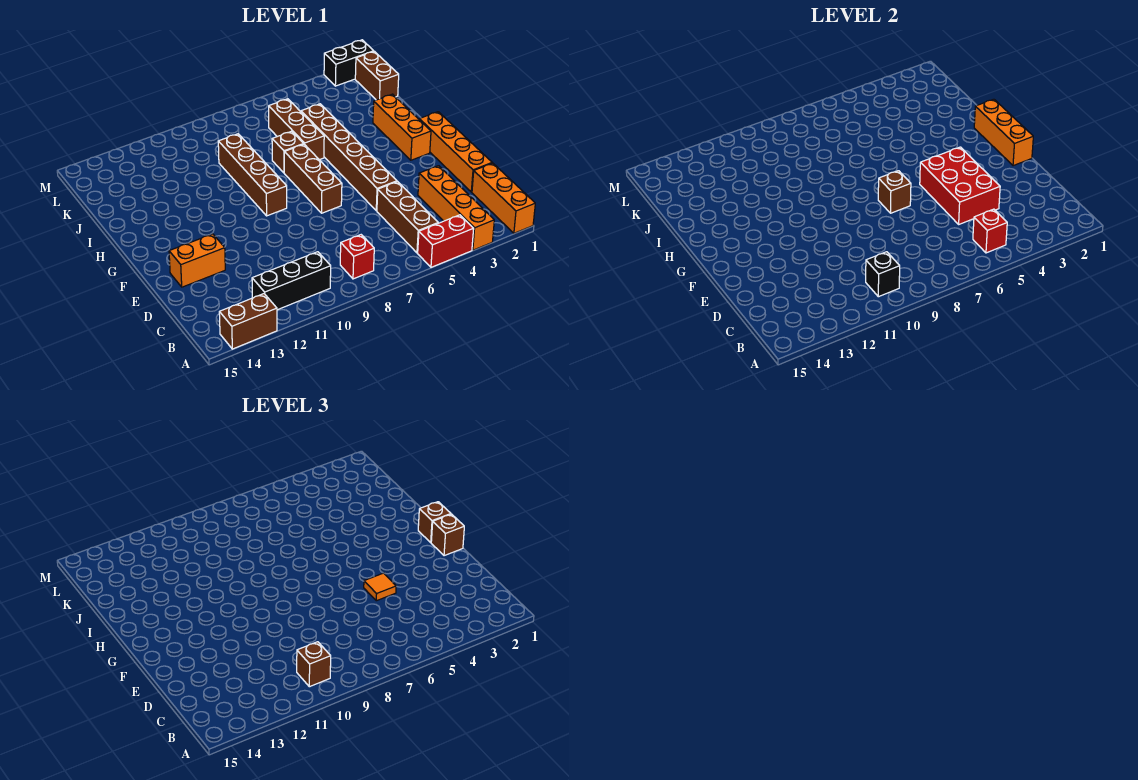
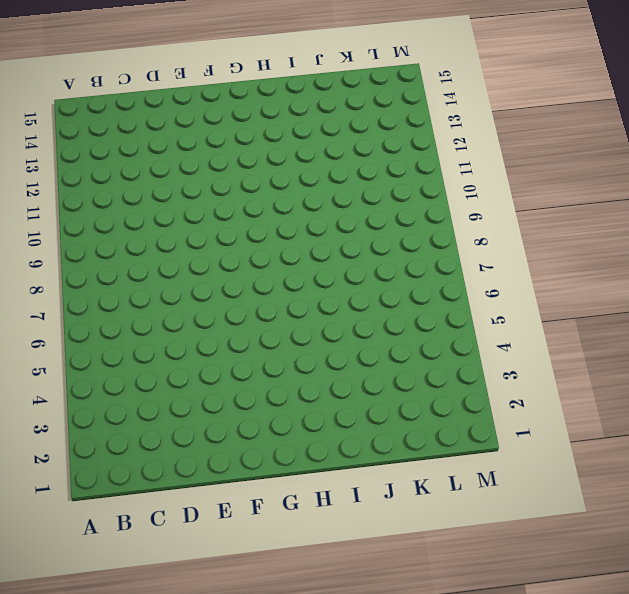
none -> orange 1x3 brick [472,163,535,233]
none -> orange 1x4 brick [418,166,494,250]
none -> red 1x2 brick [418,215,474,267]

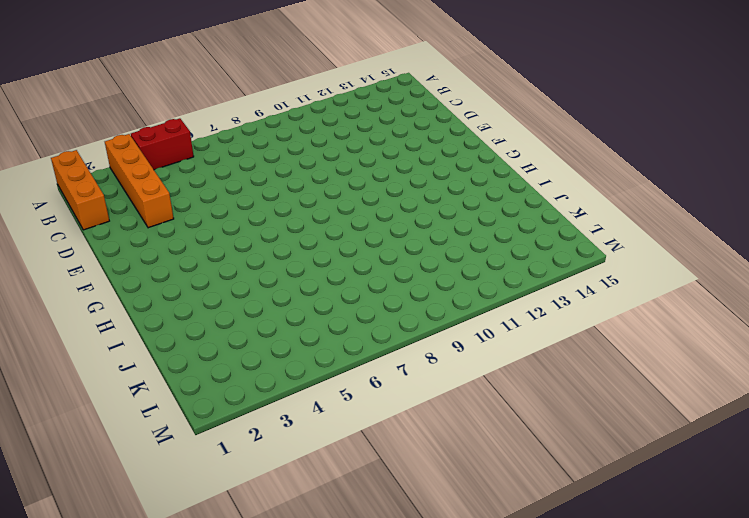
none -> brown 1x2 brick [219,294,277,349]
none -> brown 1x3 brick [377,182,438,253]
none -> red 1x1 brick [340,235,374,279]

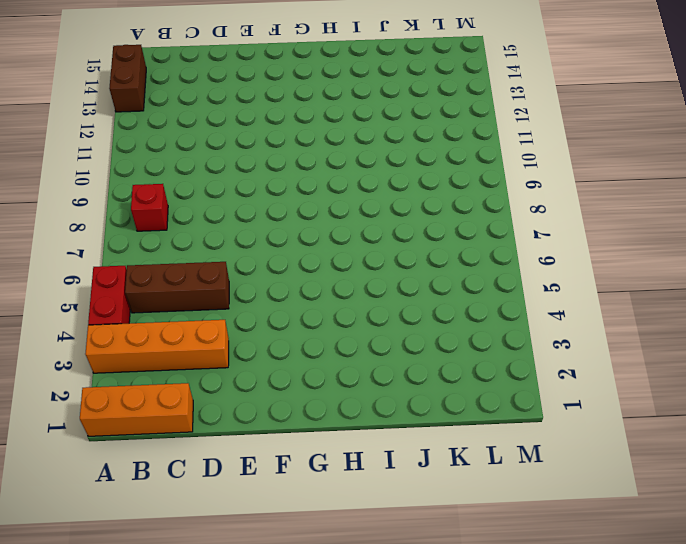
none -> black 1x3 brick [252,252,331,310]
none -> orange 1x4 brick [419,112,492,192]
none -> brown 1x6 brick [301,104,397,211]

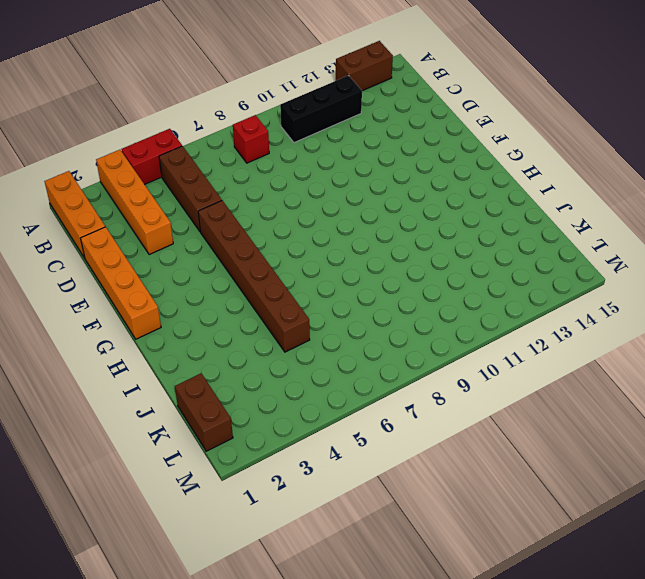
none -> orange 1x2 brick [169,234,225,287]
none -> brown 1x3 brick [284,144,342,213]
none -> orange 1x3 brick [373,94,431,160]

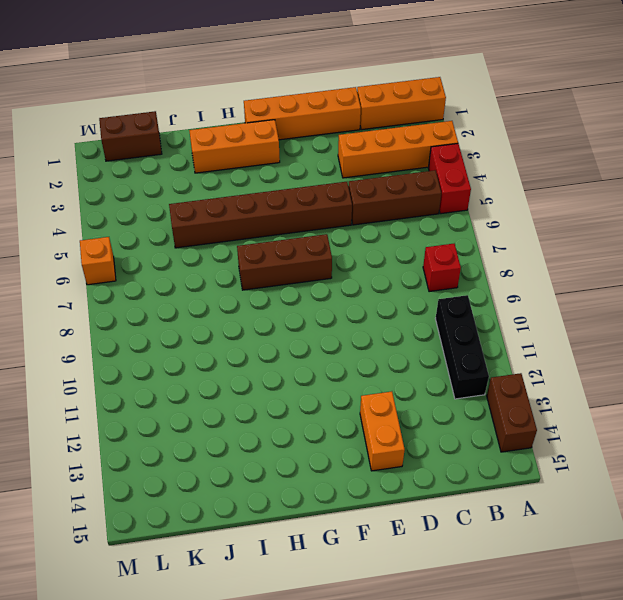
orange 1x1 brick [80,237,116,285] -> none
none -> brown 1x4 brick [218,134,287,216]
none -> brown 1x3 brick [269,99,324,160]
none -> brown 1x1 brick [272,131,303,173]

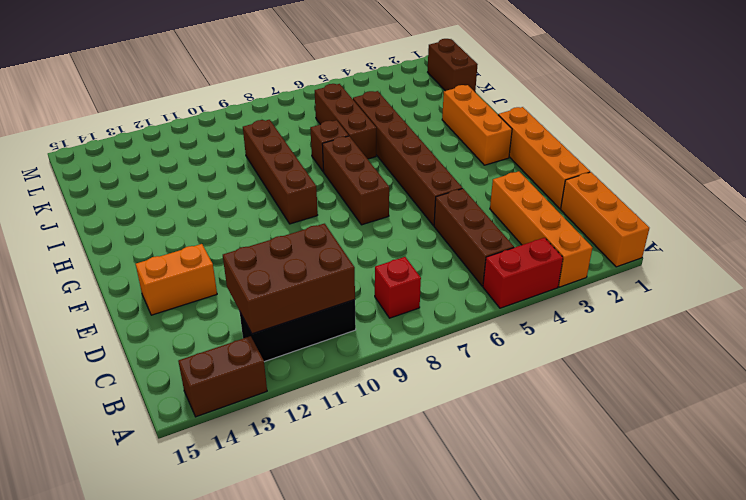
brown 2x3 brick [223,224,355,334] -> black 1x1 brick [866,252,900,297]
none -> black 1x2 brick [324,40,374,86]
none -> red 1x1 brick [973,209,1007,253]
none -> red 2x3 brick [920,147,1000,224]

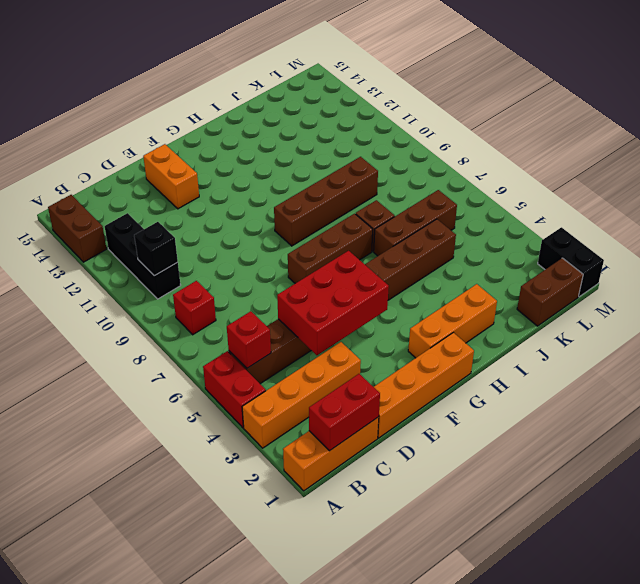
red 1x2 brick [309,374,380,451] -> none
none -> orange 1x3 brick [974,99,1033,166]
none -> brown 1x1 brick [878,171,911,213]
none -> brown 1x1 brick [297,642,331,687]

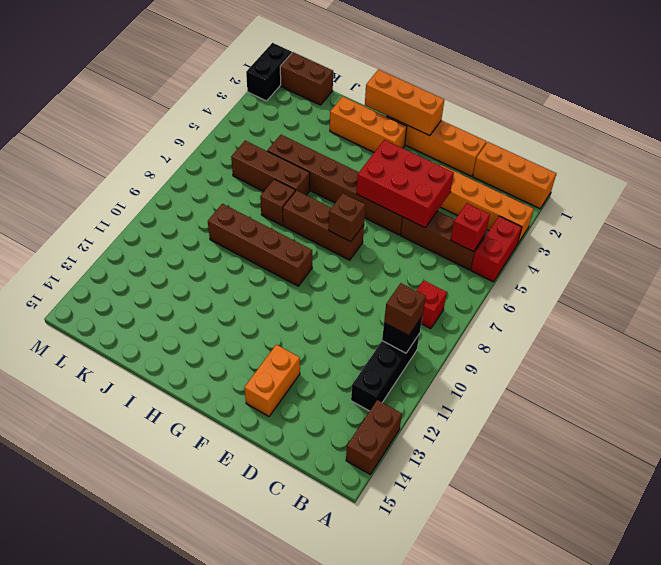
none -> orange 1x1 tile [364,573,396,601]
none -> brown 1x1 brick [431,514,464,556]
none -> brown 1x1 brick [418,502,451,542]

